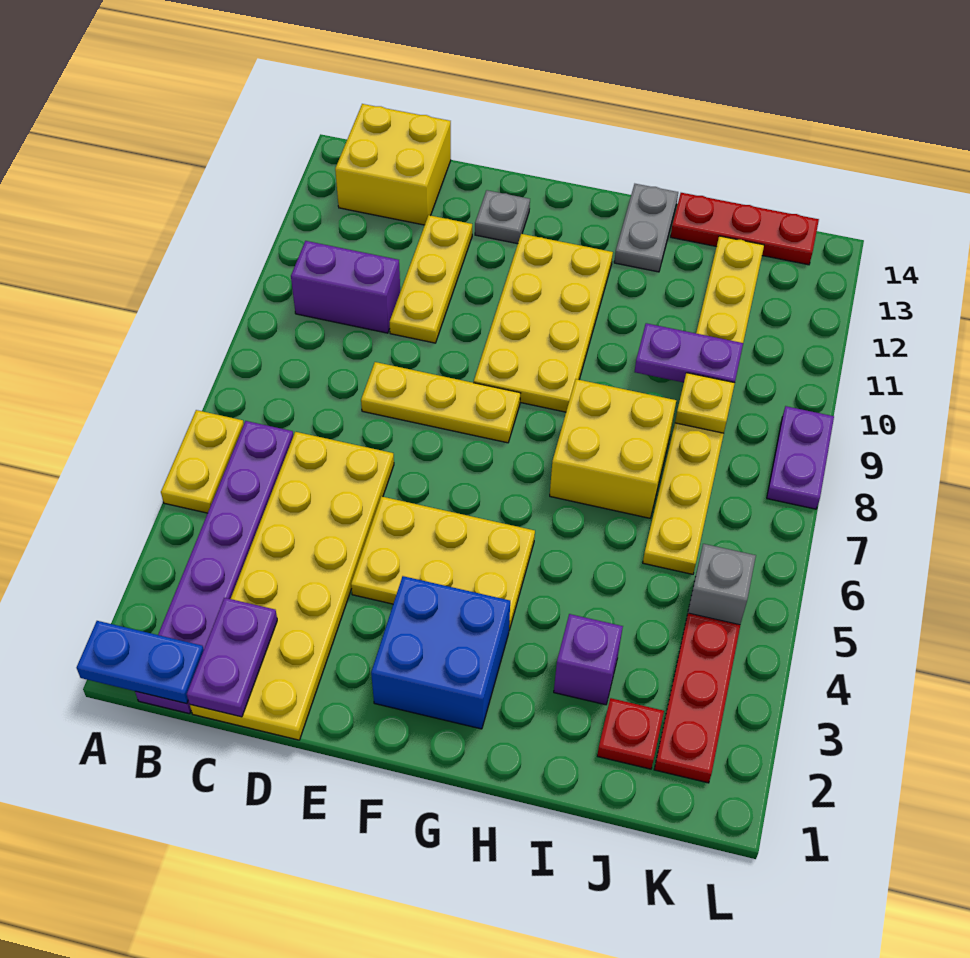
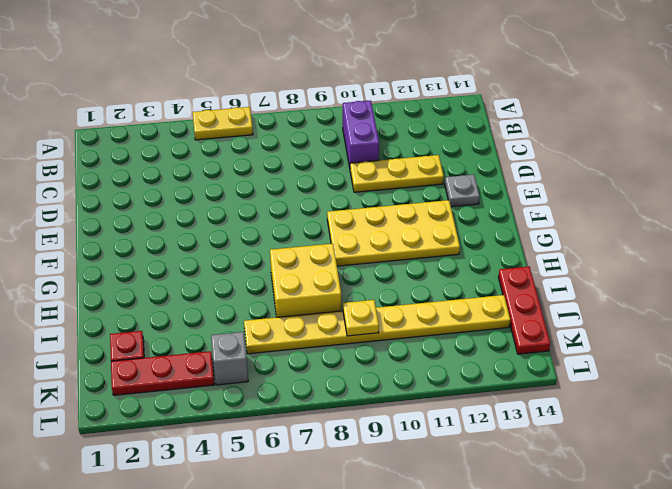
none -> purple 1x6 plate [135,421,293,714]
none -> yellow 2x2 brick [335,104,451,225]
none -> yellow 2x6 plate [190,432,394,740]

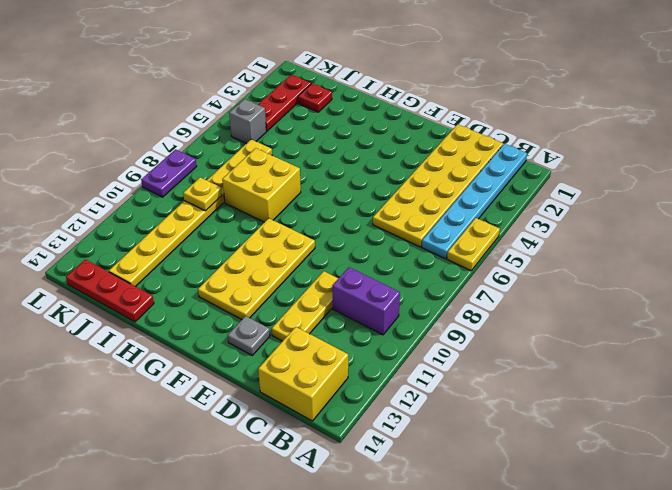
cyan 1x6 plate [422,144,527,259] -> purple 1x6 plate [135,421,293,714]
none -> yellow 1x3 plate [361,362,520,443]
none -> yellow 2x3 plate [351,496,535,630]
none -> blue 2x2 brick [371,576,510,729]

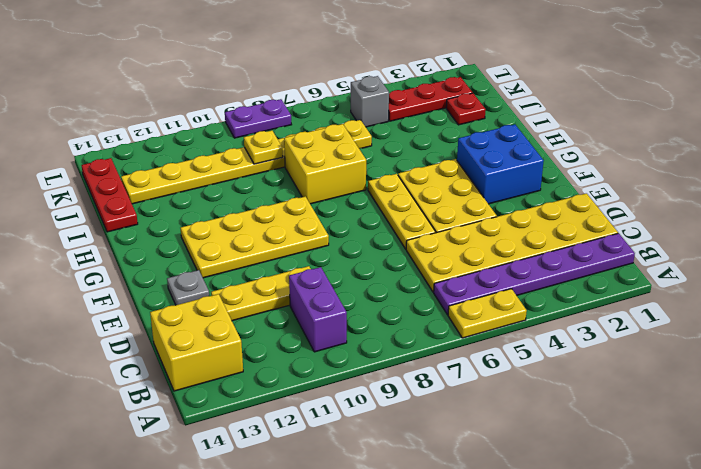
yellow 1x3 plate [368,174,436,249] -> yellow 1x3 plate moved to [361,362,520,443]
none -> grey 1x2 plate [614,184,678,272]
none -> purple 1x1 brick [554,614,623,705]
none -> blue 1x2 plate [77,621,204,704]

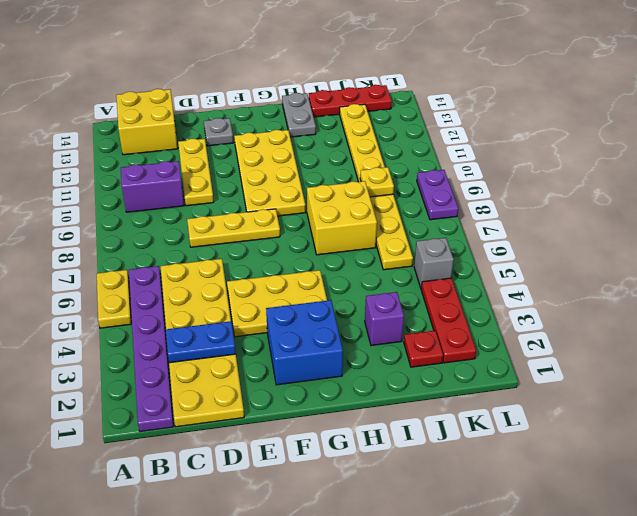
blue 1x2 plate [166,321,236,363] -> blue 1x2 plate moved to [77,621,204,704]
none -> purple 1x2 plate [187,598,277,717]
none -> purple 1x2 plate [635,323,743,383]

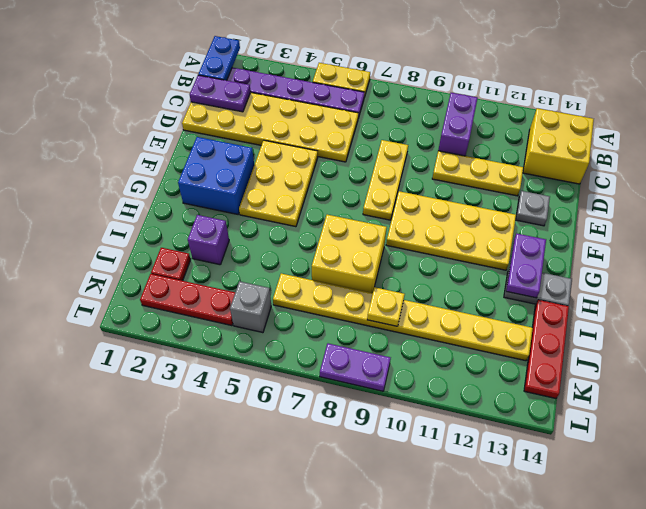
purple 1x2 plate [506,234,546,298] -> purple 1x2 plate moved to [635,323,743,383]

